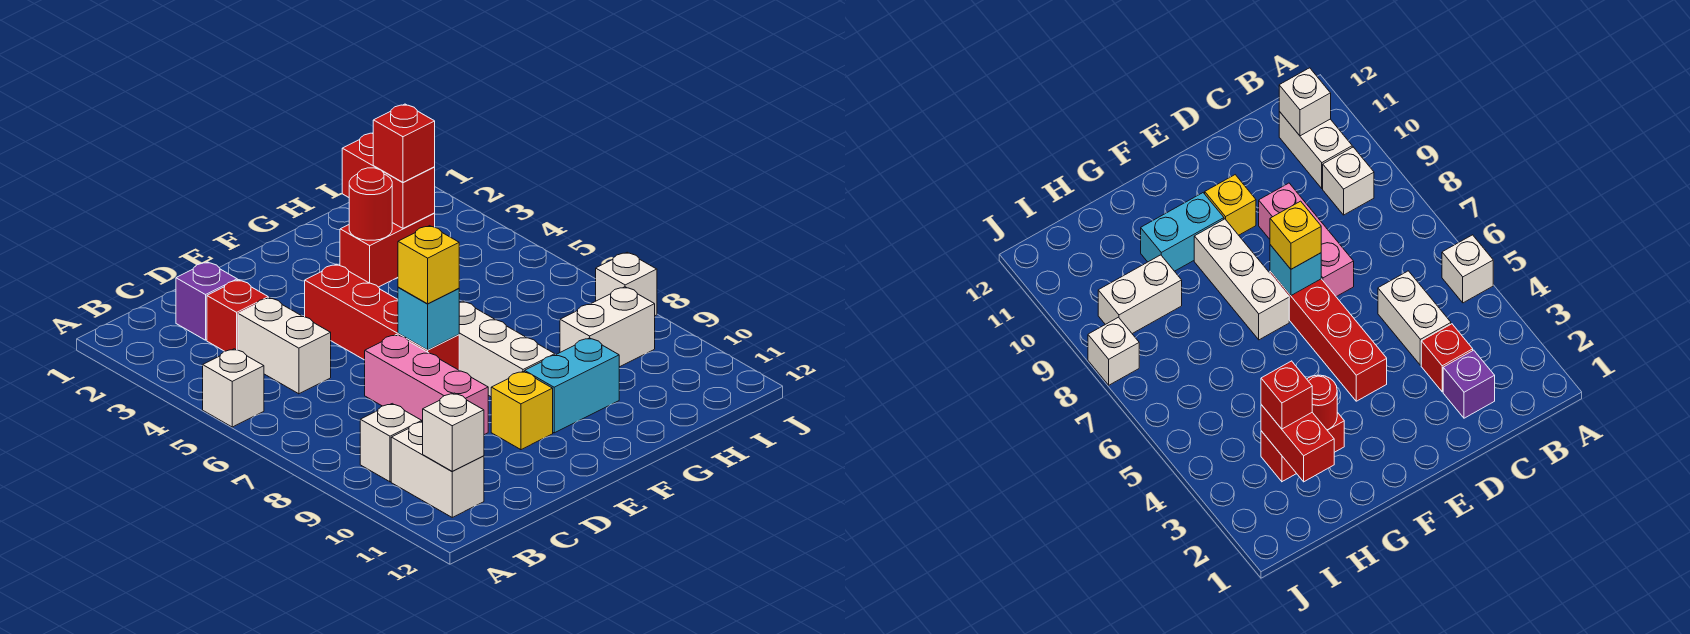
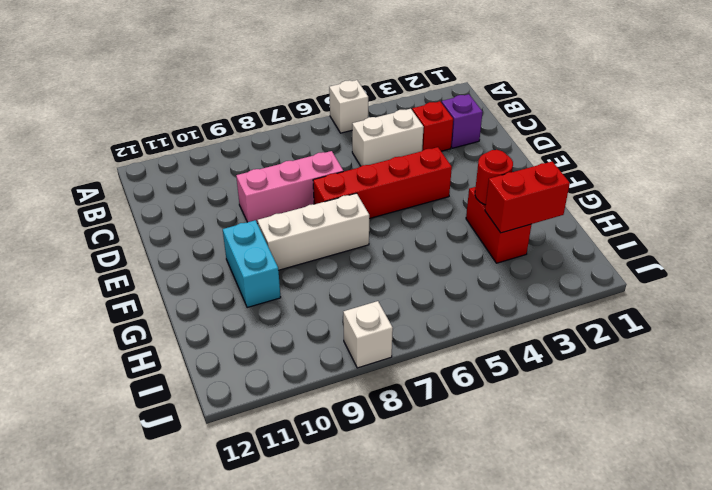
none -> white 1x1 brick [360,404,422,482]
none -> white 1x2 brick [391,422,484,517]
none -> yellow 1x1 brick [491,371,553,450]

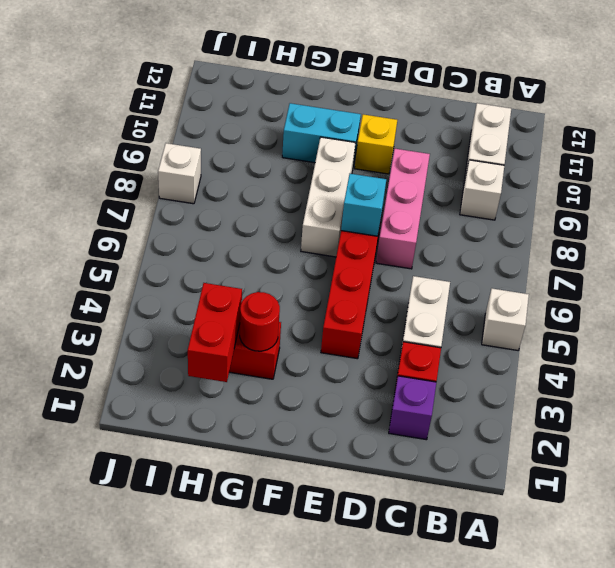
none -> white 1x2 brick [560,287,655,367]
none -> white 1x1 brick [423,393,484,471]
none -> yellow 1x1 brick [398,226,459,304]

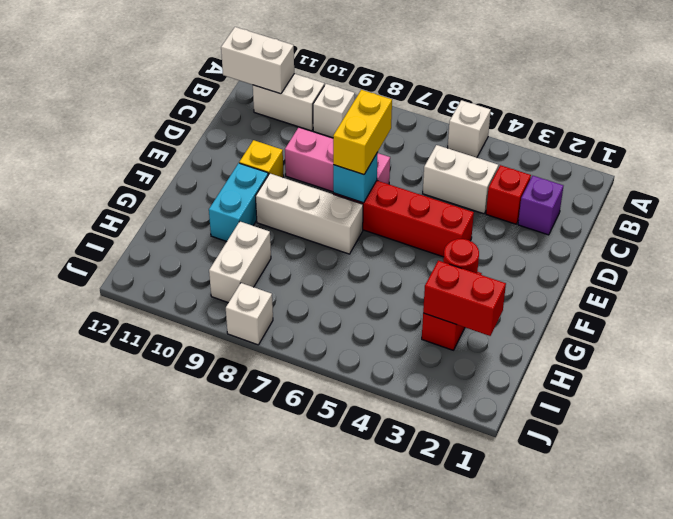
white 1x2 brick [221,27,294,94] -> white 1x1 brick [423,393,484,471]
yellow 1x2 brick [333,90,392,175] -> yellow 1x1 brick [398,226,459,304]
none -> red 1x1 brick [373,104,435,183]

